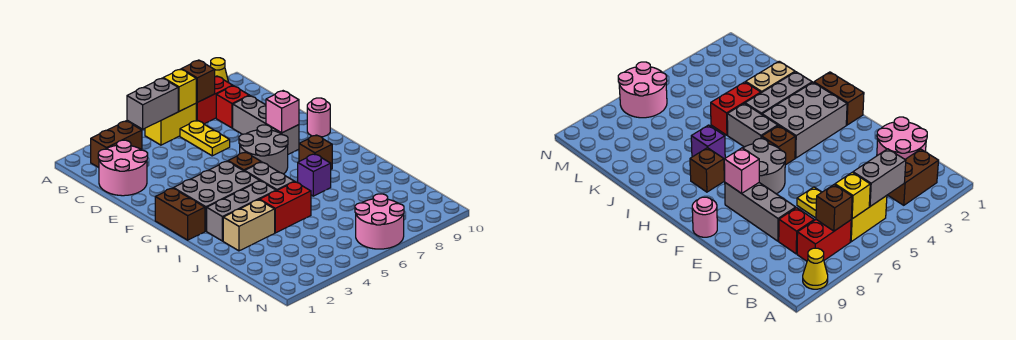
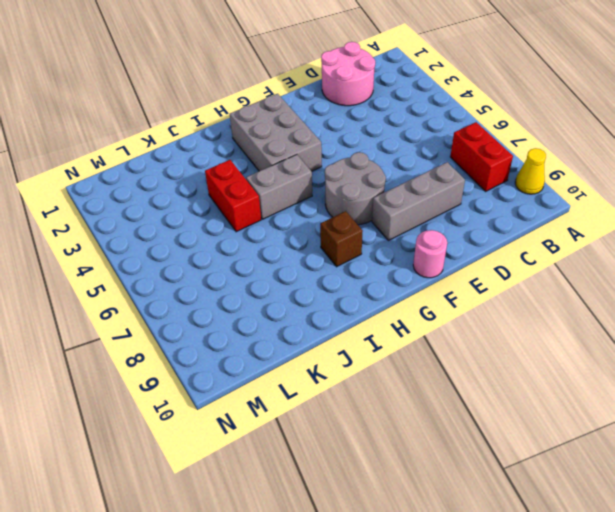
none -> brown 1x2 brick [91,121,142,168]
none -> yellow 1x2 brick [145,103,196,145]
none -> yellow 1x2 plate [180,120,230,156]

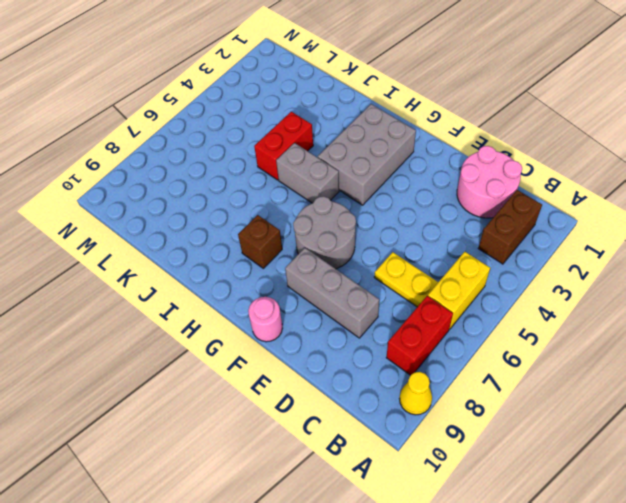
none -> red 1x1 brick [216,86,249,128]
none -> brown 1x2 brick [155,188,205,240]
none -> brown 1x1 brick [228,152,261,171]

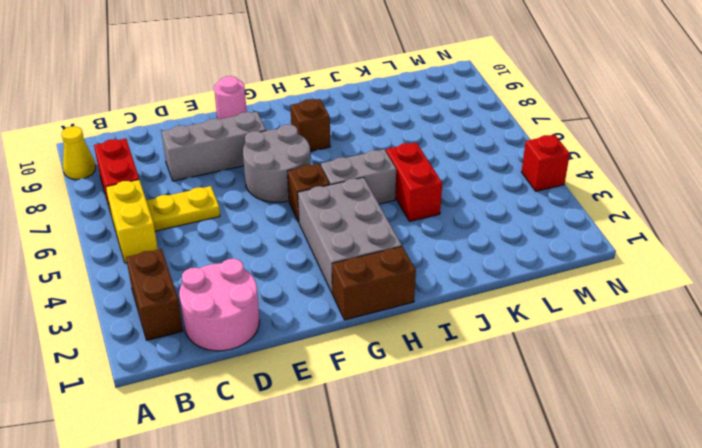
red 1x1 brick [521,135,570,191] -> red 1x1 brick moved to [216,86,249,128]
none -> grey 1x3 brick [207,181,276,241]
none -> purple 1x1 brick [298,154,331,196]
none -> tan 1x2 brick [223,200,275,251]

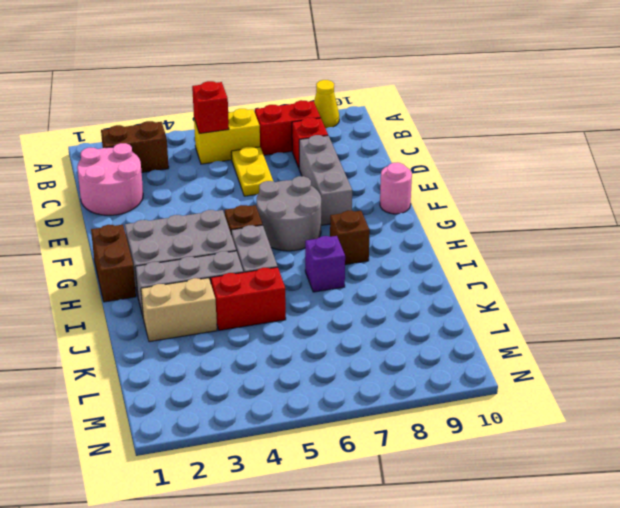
red 1x1 brick [192,81,229,134] -> grey 1x2 brick [127,78,178,129]
none -> pink 2x2 round brick [355,194,404,249]
none -> yellow 1x1 brick [163,69,196,111]
none -> brown 1x1 brick [181,60,215,102]

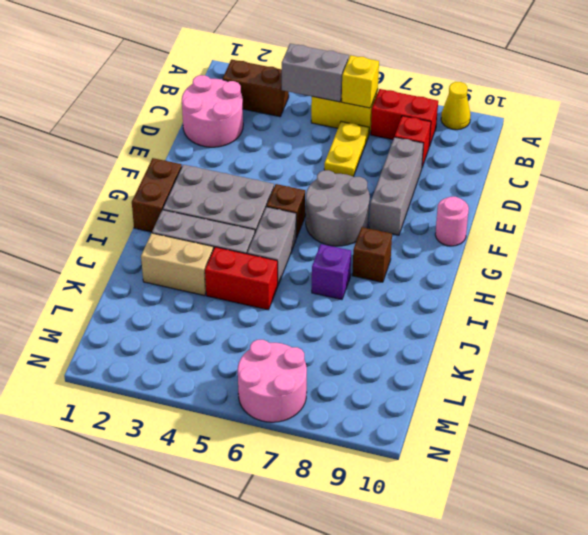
none -> brown 1x1 brick [181,60,215,102]
none -> pink 1x1 brick [266,91,299,133]

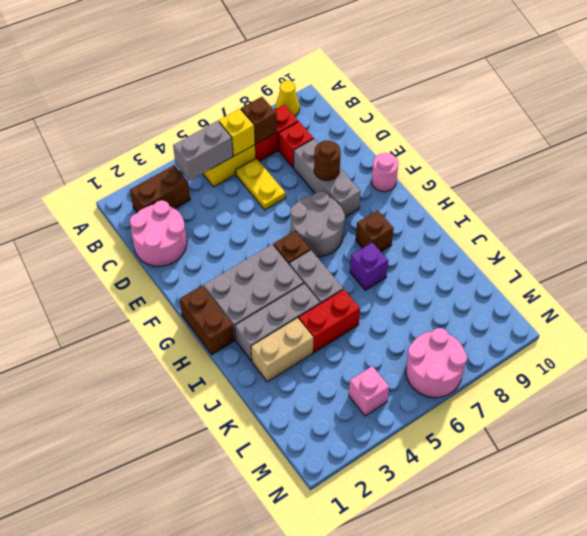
brown 1x1 round brick [314,141,341,180] -> none
pink 1x1 brick [349,366,389,416] -> pink 1x1 brick moved to [266,91,299,133]

